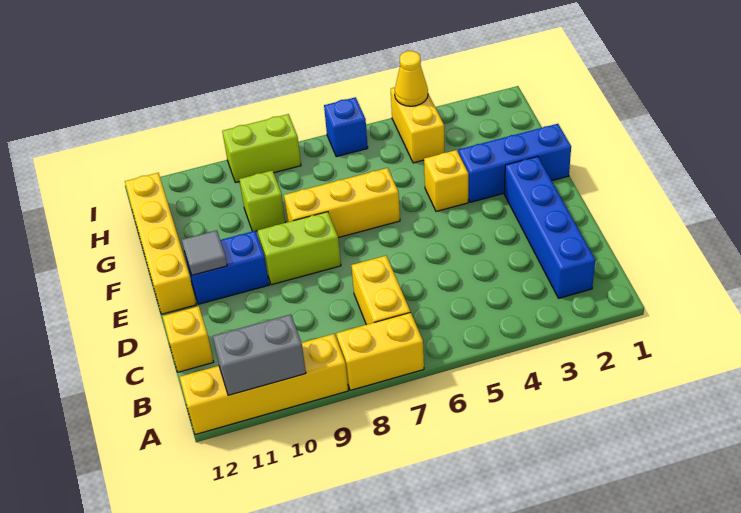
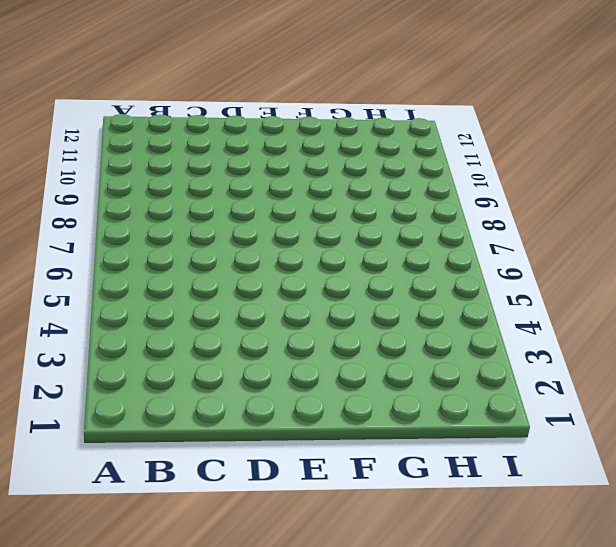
none -> yellow 1x2 brick [336,312,424,390]
none -> yellow 1x4 brick [179,334,348,435]
none -> blue 1x4 brick [504,156,595,298]

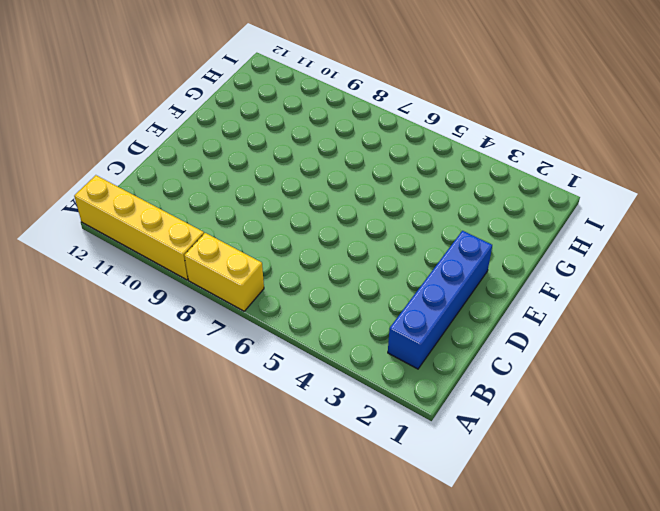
none -> yellow 1x2 brick [351,256,410,325]
none -> yellow 1x1 brick [162,306,214,372]
none -> lime 1x2 brick [257,212,341,285]

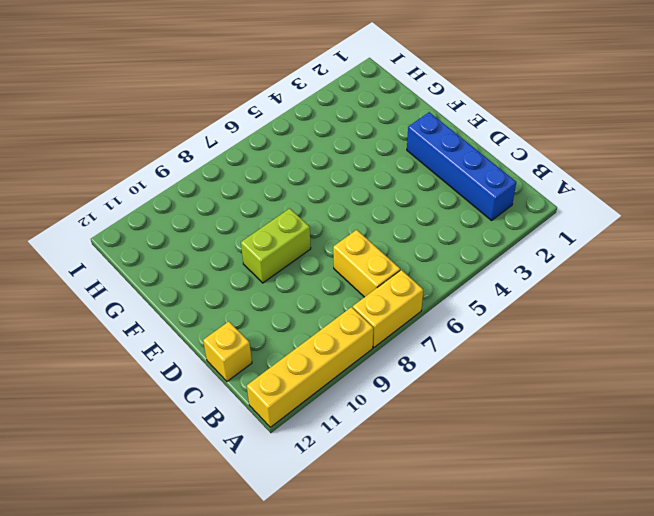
none -> blue 1x2 brick [185,231,269,304]
none -> yellow 1x4 brick [125,173,196,314]
none -> blue 1x3 brick [458,124,571,202]

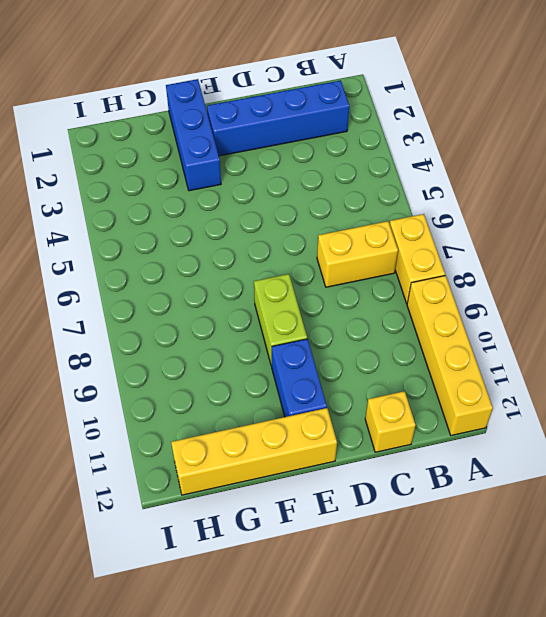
none -> yellow 1x1 brick [424,150,468,211]
none -> yellow 1x3 brick [284,168,400,238]
none -> lime 1x1 brick [239,170,286,231]

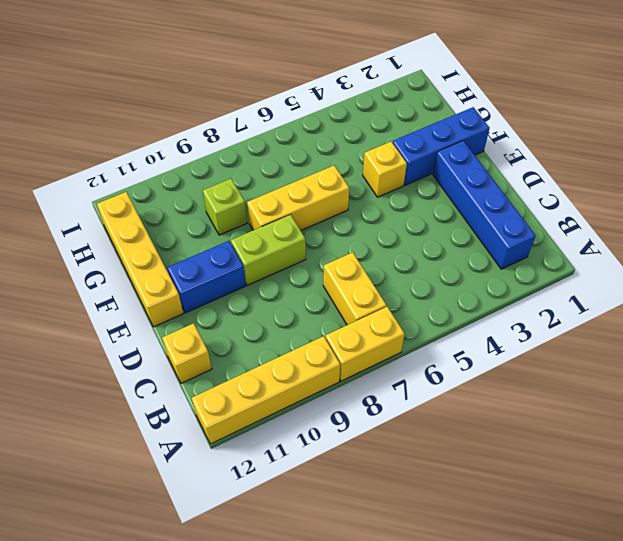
none -> yellow 1x2 brick [391,87,445,163]
none -> blue 1x1 brick [324,97,368,157]
none -> lime 1x2 brick [222,114,301,183]

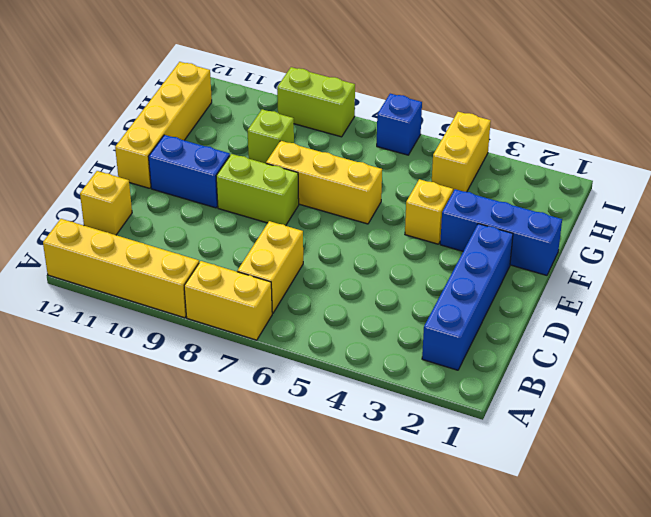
none -> grey 1x2 brick [213,314,306,395]
none -> grey 1x1 tile [182,230,227,275]
none -> yellow 1x1 cone [395,51,428,106]

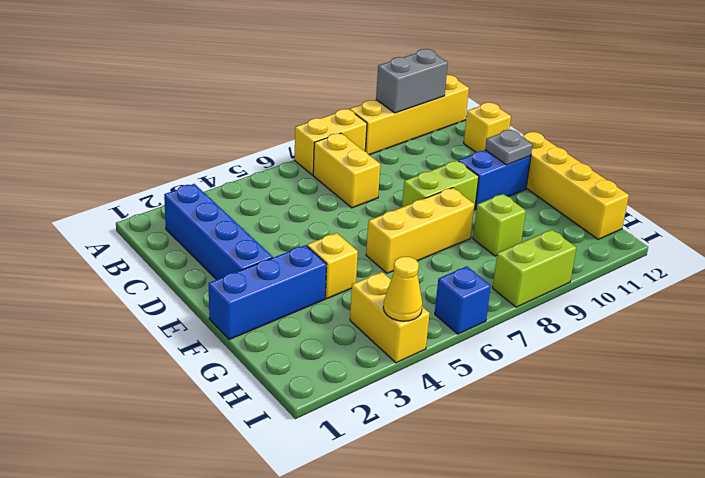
grey 1x1 plate [485,130,533,165] -> grey 1x1 tile [182,230,227,275]

